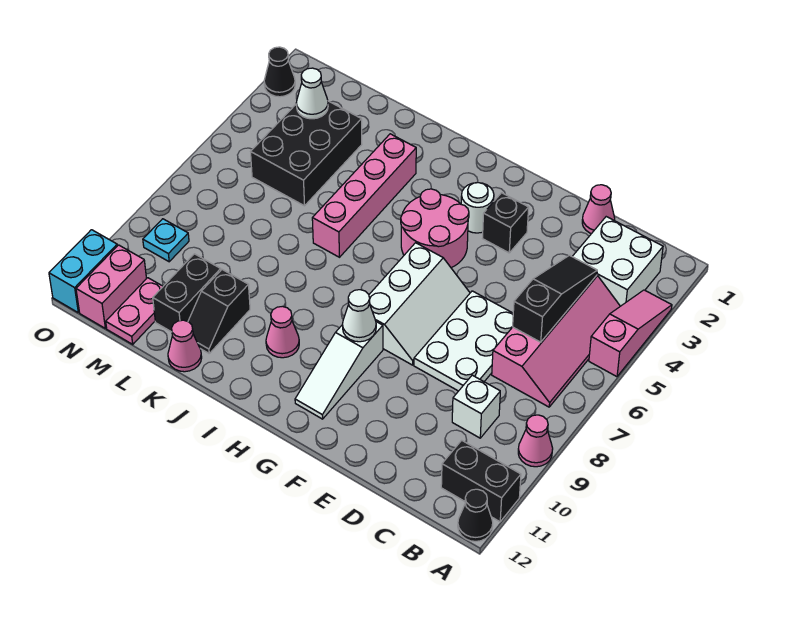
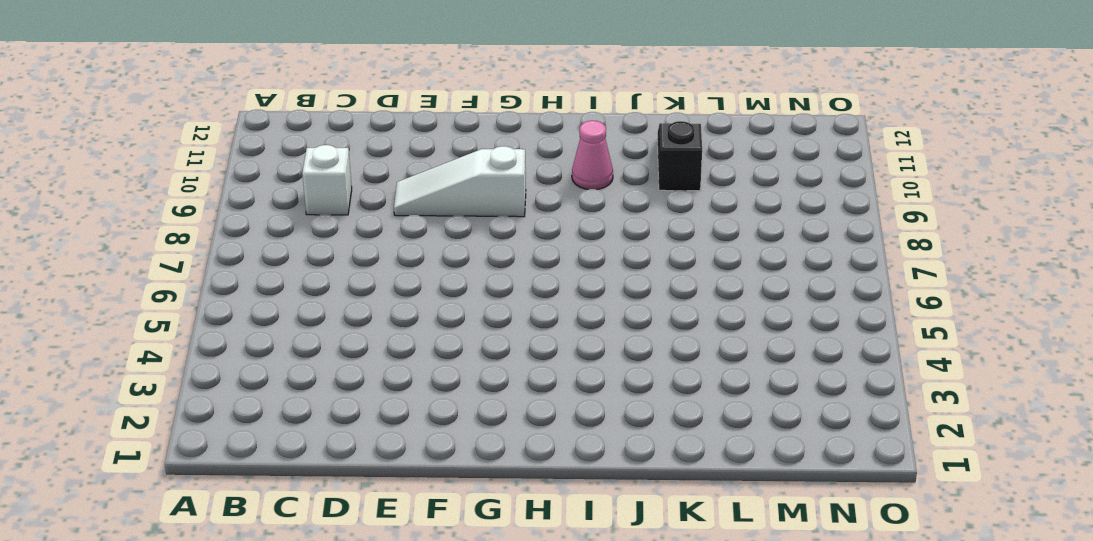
white 1x3 slope [394,146,526,217] -> white 1x3 slope turned to [295,322,383,419]
none -> pink 1x3 slope [589,290,672,377]
none -> pink 1x1 cone [518,415,553,467]
none -> black 1x2 brick [441,440,521,522]

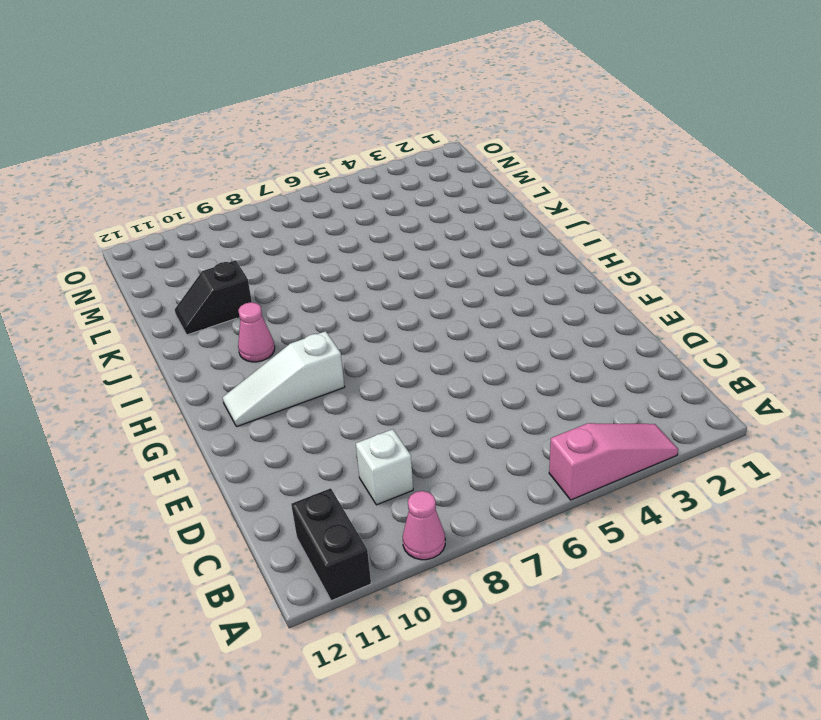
none -> black 1x1 cone [458,489,493,541]
none -> white 2x2 brick [572,217,663,306]
none -> pink 2x4 slope [492,275,620,407]

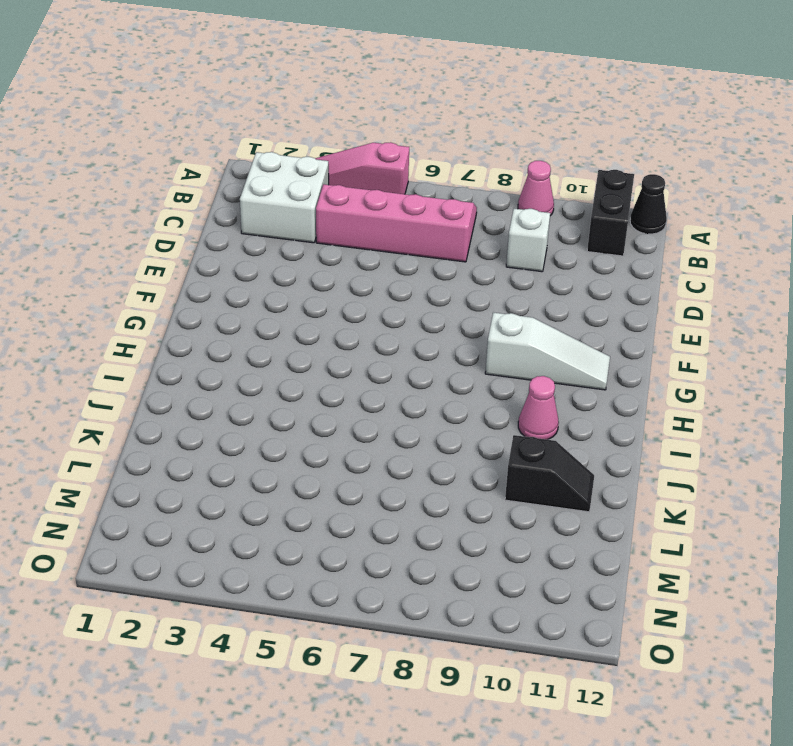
none -> pink 1x1 cone [582,185,615,234]
none -> white 2x3 plate [414,291,513,391]
none -> black 1x1 brick [483,193,529,253]

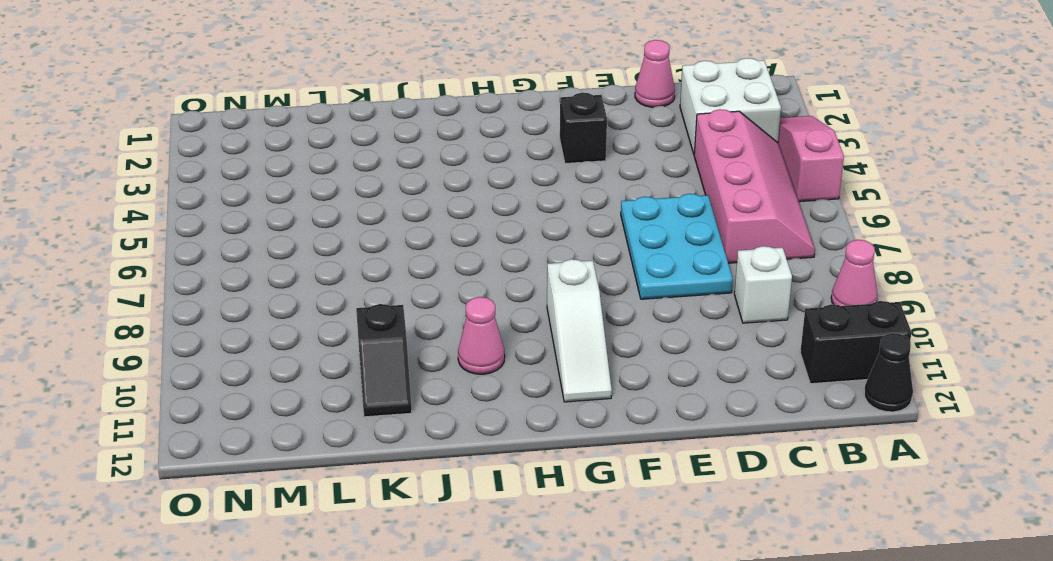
cyan 2x3 plate [621,194,733,299] -> white 2x3 plate [414,291,513,391]
none -> white 2x3 slope [369,243,470,365]
none -> white 1x1 round brick [461,182,494,233]
none -> pink 2x2 round brick [401,189,469,268]

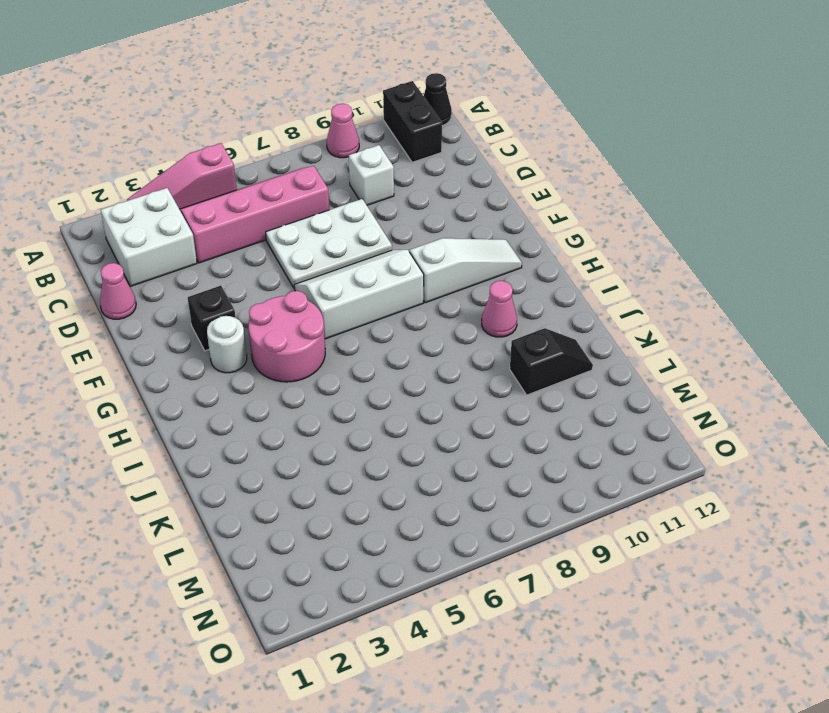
none -> pink 1x4 brick [312,134,416,257]
none -> pink 1x1 cone [168,320,202,372]
none -> black 2x3 brick [251,101,362,206]

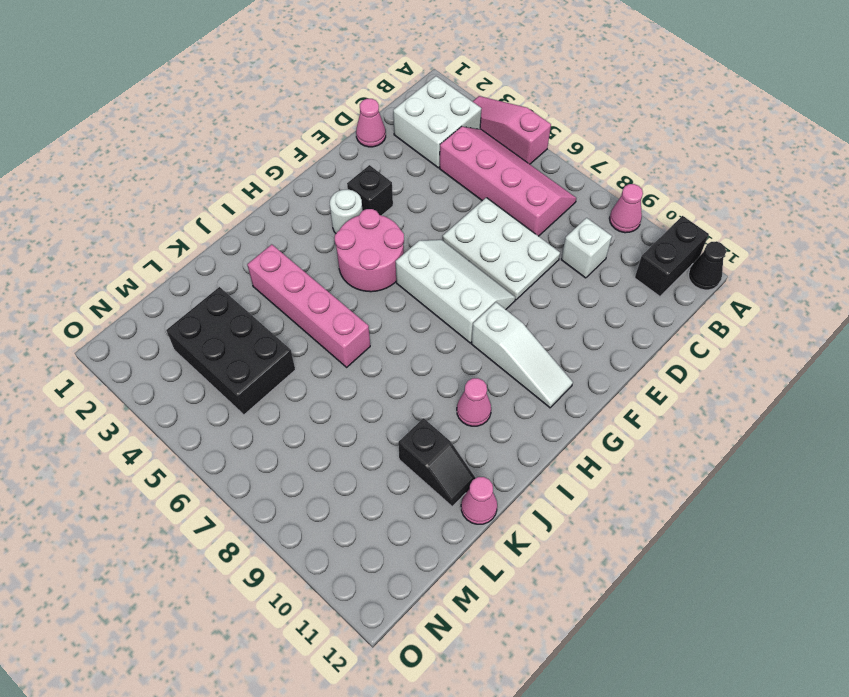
none -> black 1x2 brick [153,254,221,332]
none -> pink 1x2 plate [106,278,163,344]
none -> cyan 1x1 plate [143,219,189,262]

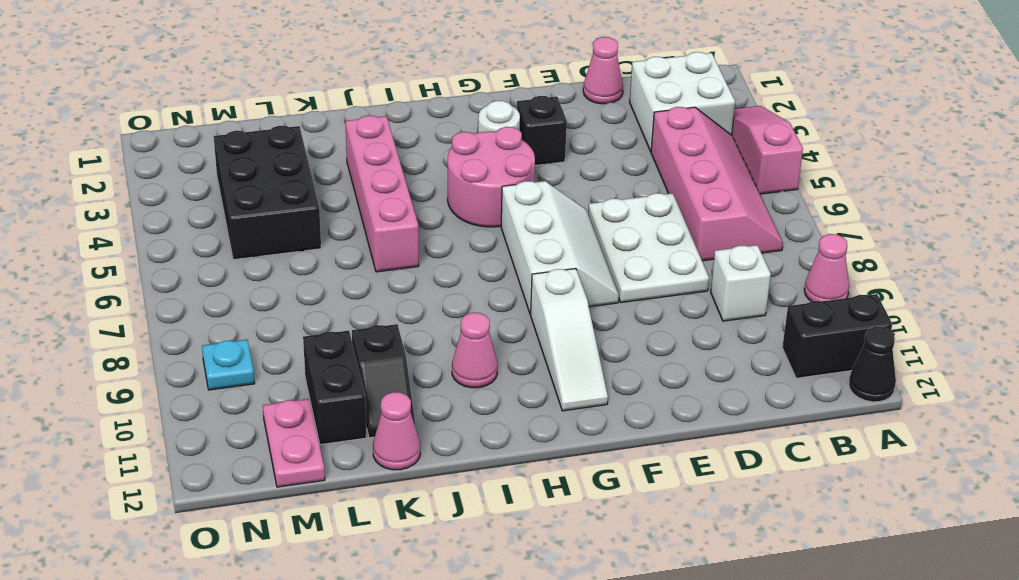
none -> pink 1x2 brick [76,245,147,328]
none -> black 1x1 cone [264,47,295,97]
none -> cyan 1x2 brick [49,230,117,312]

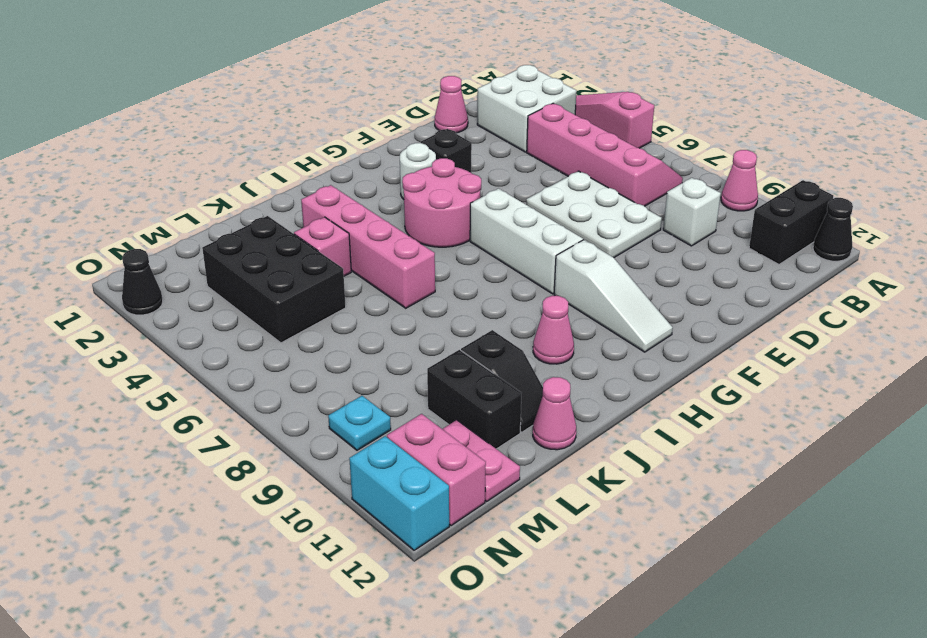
pink 1x1 brick [294,217,351,276] -> none
none -> black 1x3 slope [513,255,597,342]
none -> white 1x1 cone [342,290,376,342]
none -> white 1x1 cone [296,68,328,119]

